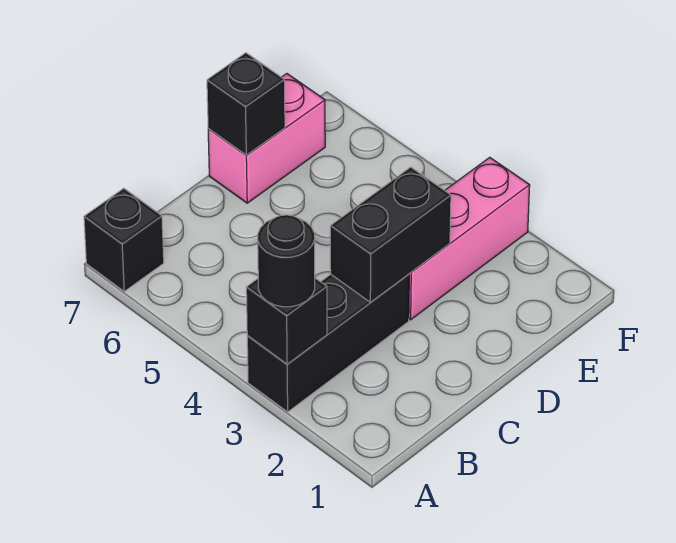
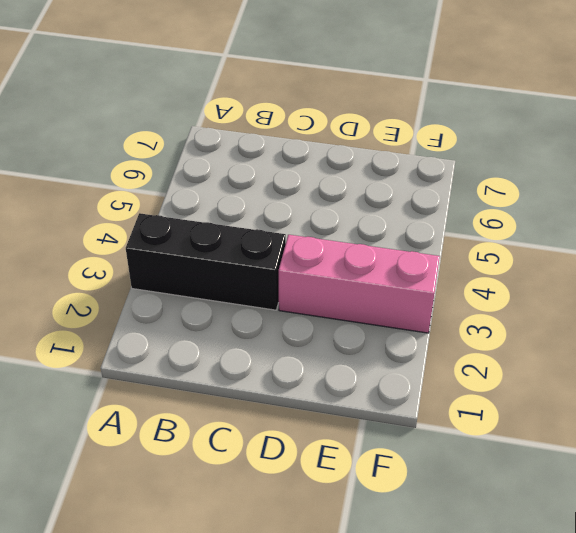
none -> black 1x1 brick [84,188,164,291]
none -> pink 1x2 brick [208,74,325,203]

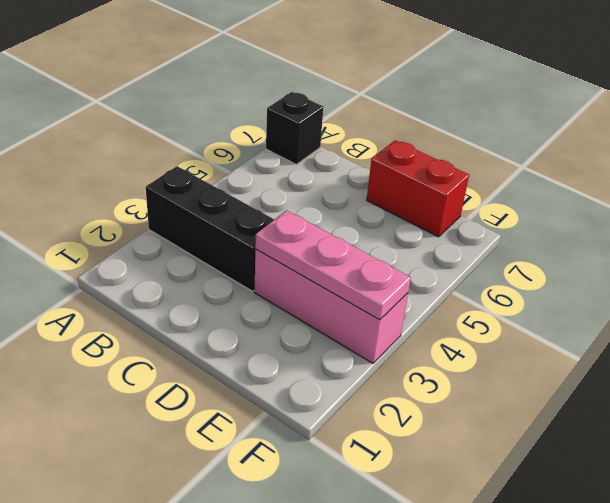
pink 1x3 plate [255,210,411,320] -> black 1x2 brick [330,167,451,302]
red 1x2 brick [367,140,469,237] -> pink 1x2 brick [208,74,325,203]
none -> black 1x1 brick [246,278,327,364]
none -> black 1x1 brick [207,53,285,155]

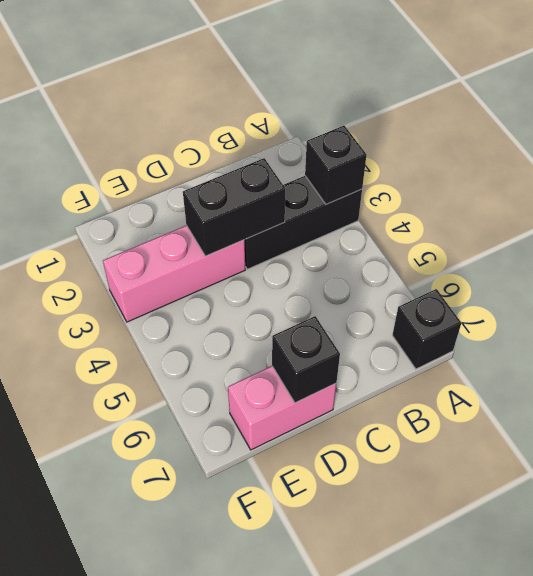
none -> black 1x1 round brick [258,215,315,307]

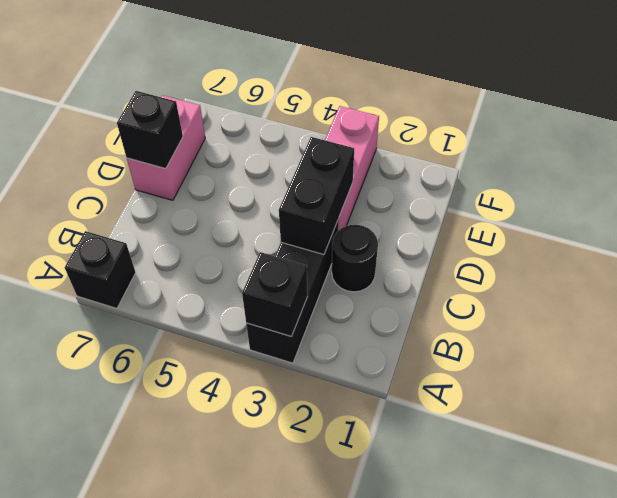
black 1x1 round brick [332,225,378,292] -> black 1x1 round brick moved to [258,215,315,307]

